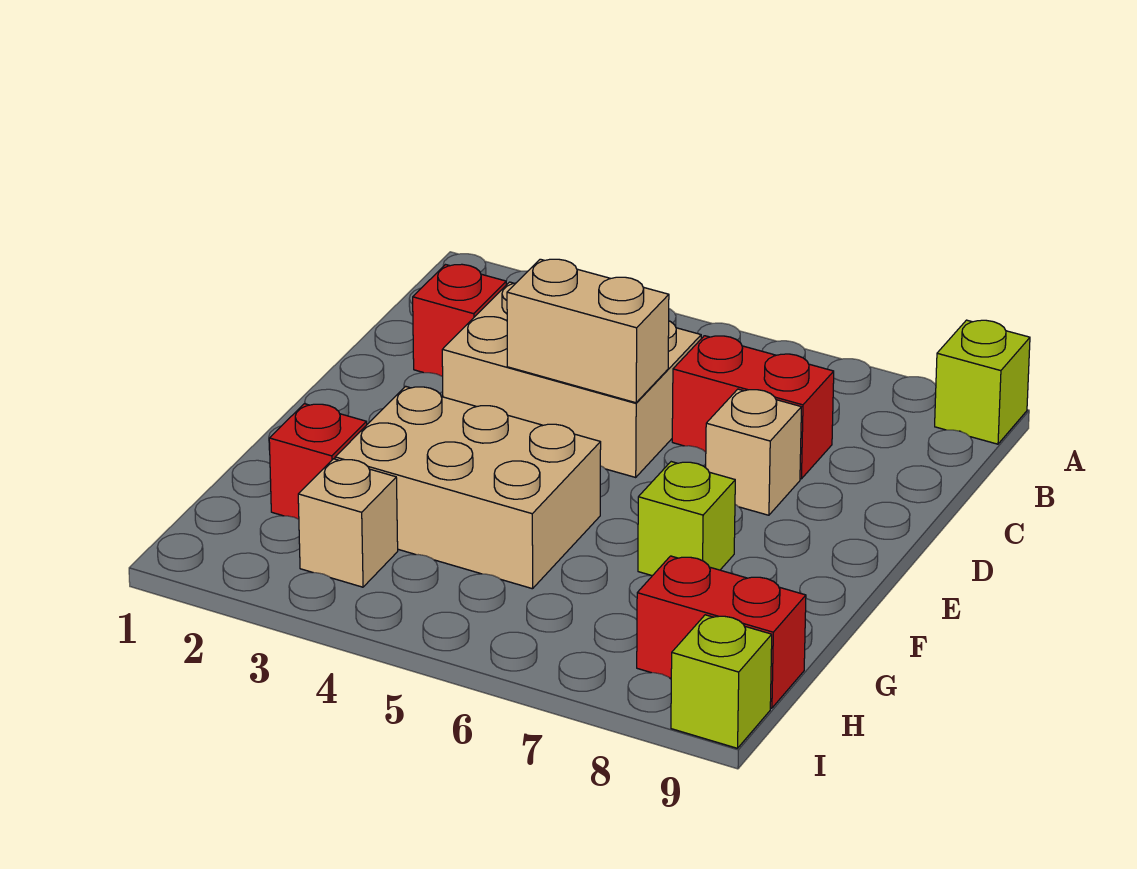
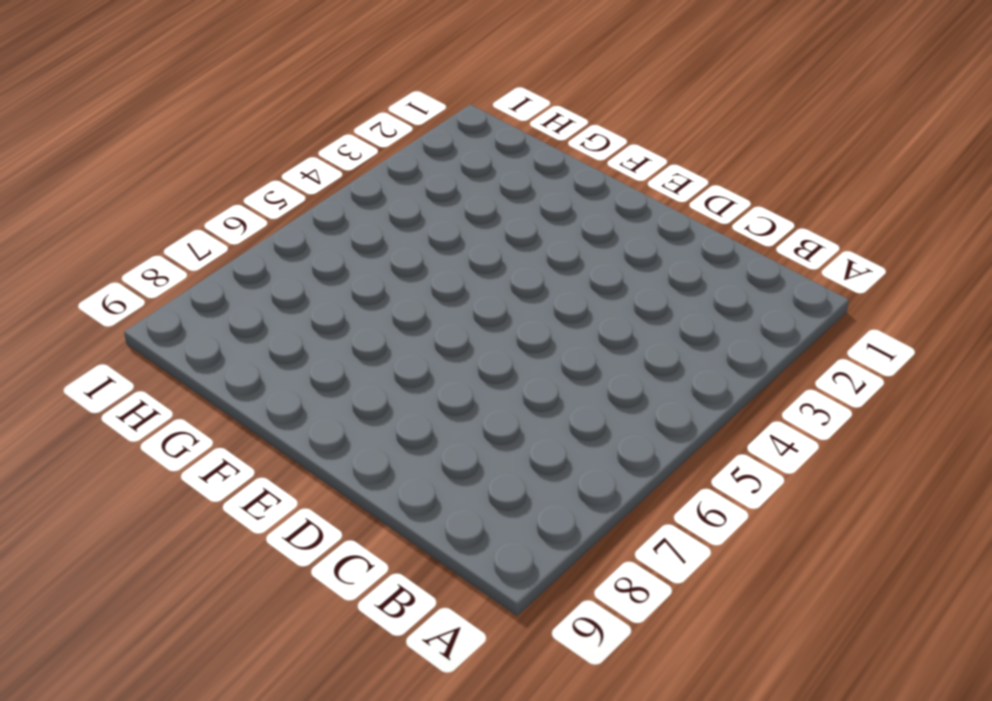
none -> lime 1x1 brick [935,320,1030,444]
none -> red 1x1 brick [413,264,506,377]
none -> tan 2x3 brick [442,282,701,477]

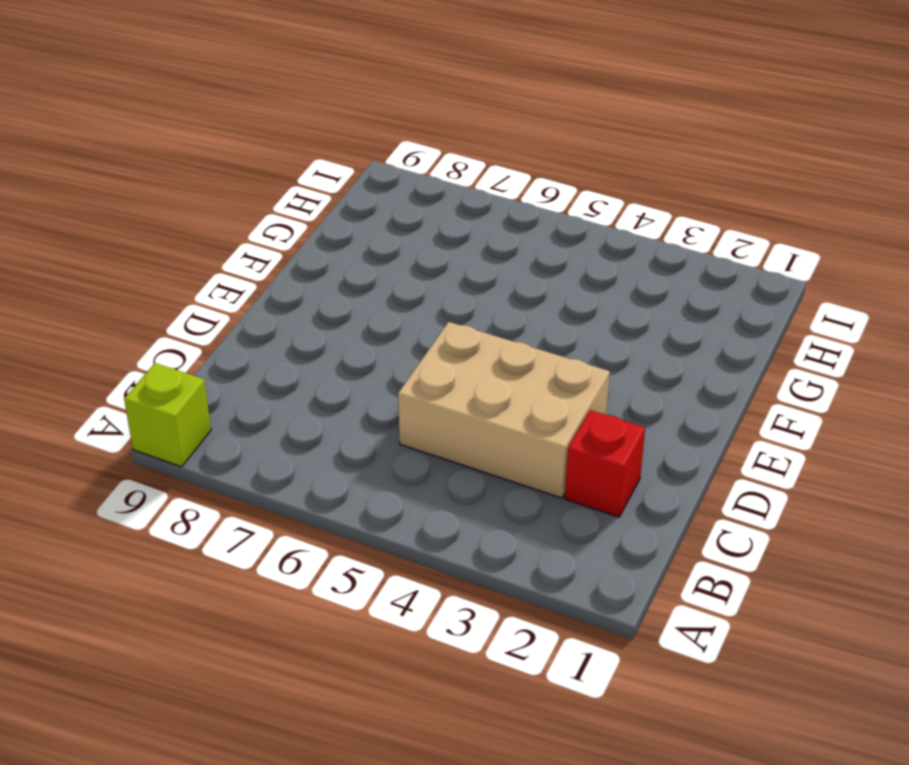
none -> red 1x2 brick [672,336,834,479]
none -> tan 1x1 brick [706,389,801,515]
none -> tan 2x3 brick [335,386,601,589]

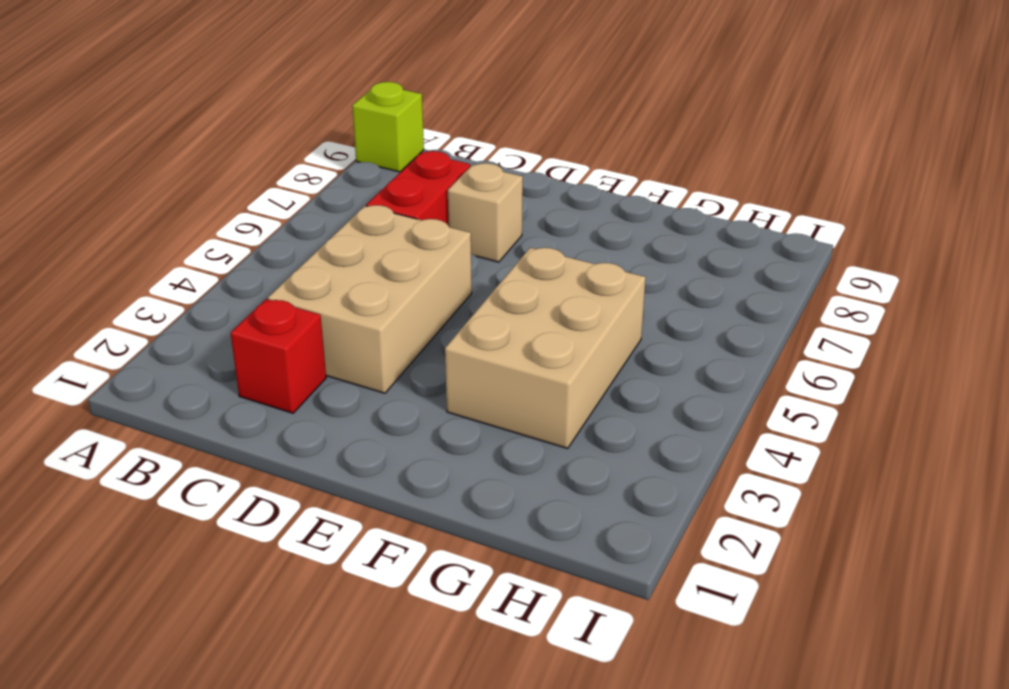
none -> lime 1x1 brick [638,462,735,576]
none -> red 1x1 brick [269,404,367,519]
none -> tan 1x1 brick [298,459,398,587]

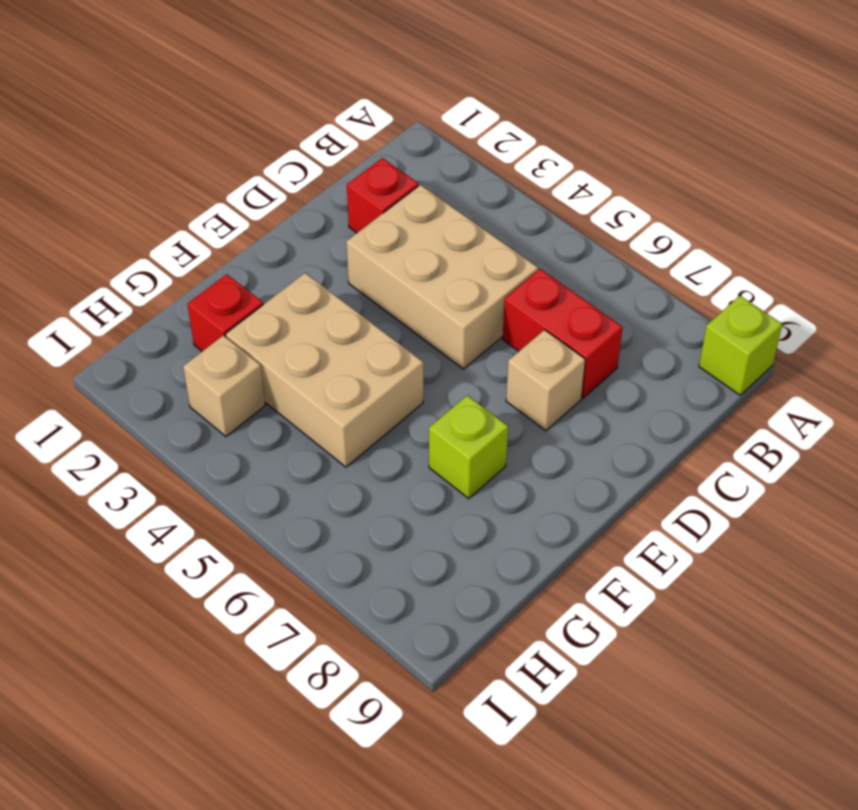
none -> red 1x2 brick [637,556,806,708]
none -> lime 1x1 brick [671,615,772,748]
none -> tan 1x2 brick [507,259,669,403]

